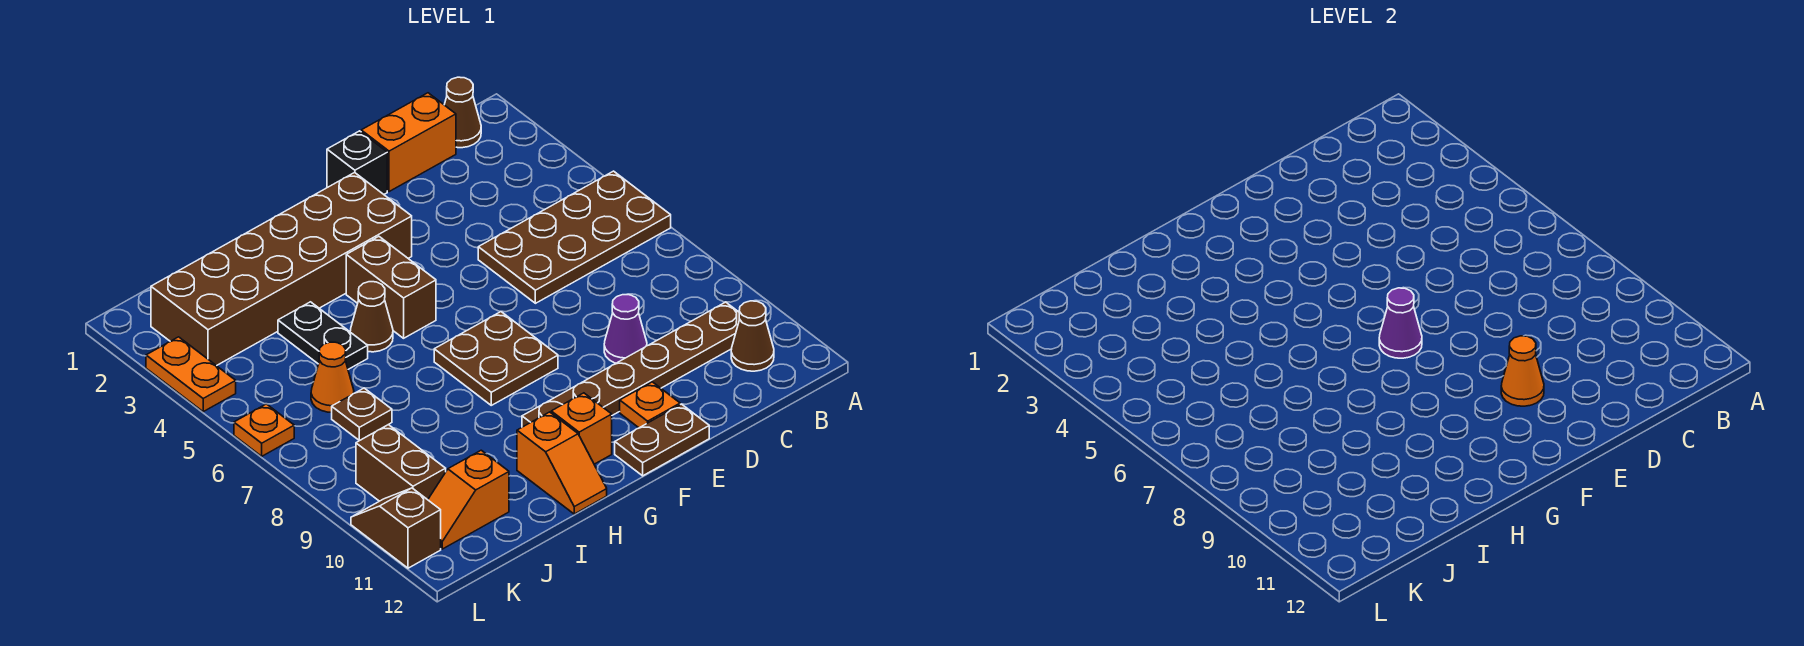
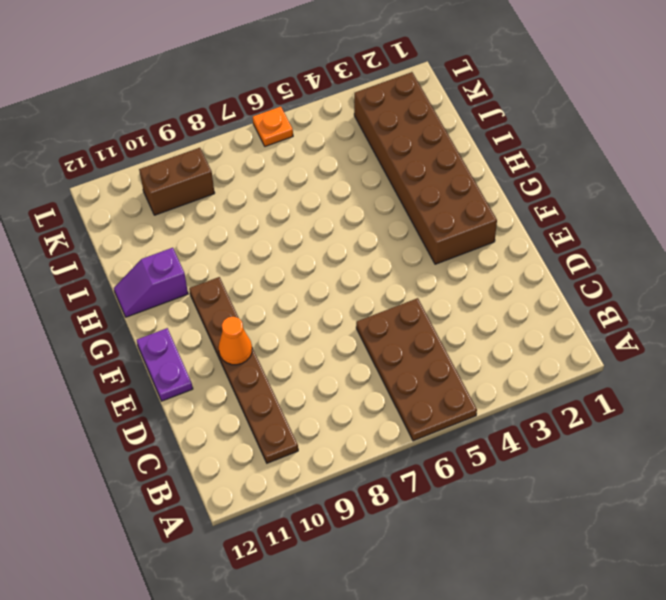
purple 1x2 plate [137,328,193,401] -> brown 1x2 plate [615,404,709,476]
purple 1x2 slope [114,248,188,317] -> orange 1x2 slope [517,412,607,514]
none -> brown 1x1 cone [444,77,481,148]
none -> brown 1x1 cone [731,301,774,371]
none -> orange 1x2 brick [361,93,456,192]

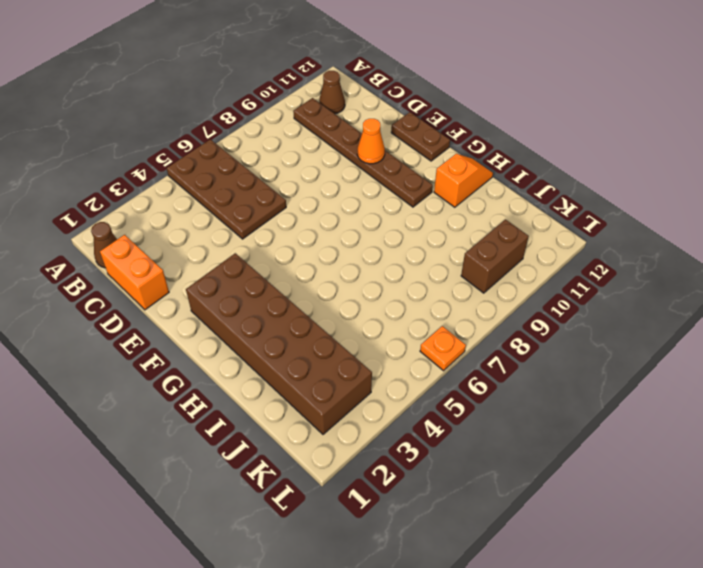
none -> purple 1x1 cone [604,295,647,363]
none -> black 1x1 brick [327,131,387,194]
none -> orange 1x1 plate [620,382,680,428]

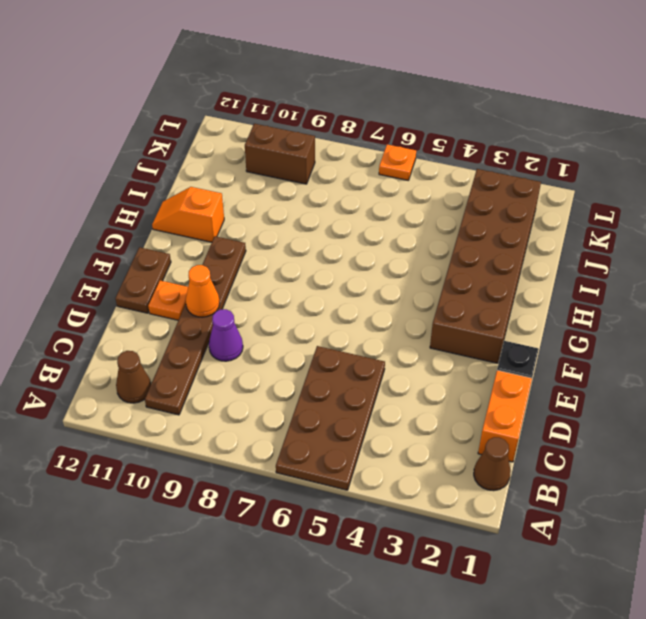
none -> brown 2x2 plate [434,312,558,405]
none -> brown 1x2 brick [346,237,436,338]
none -> orange 1x1 brick [551,393,612,464]

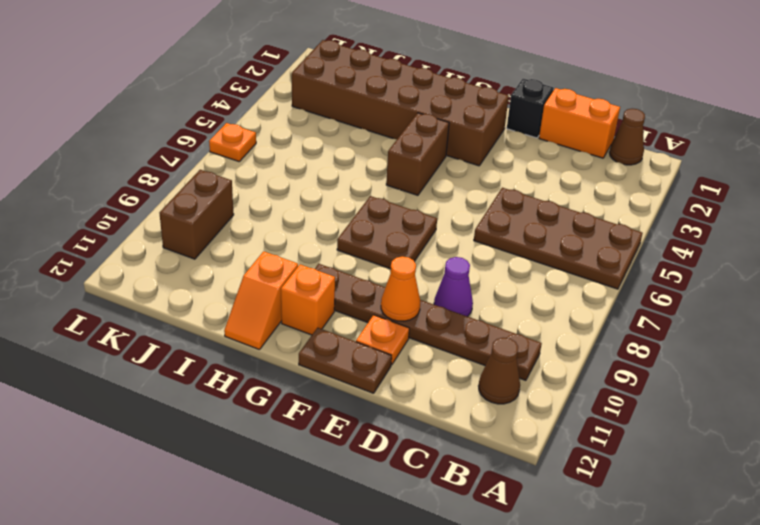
none -> brown 1x1 cone [350,282,393,352]
none -> black 1x2 plate [278,302,368,369]
none -> orange 1x1 cone [311,342,354,412]

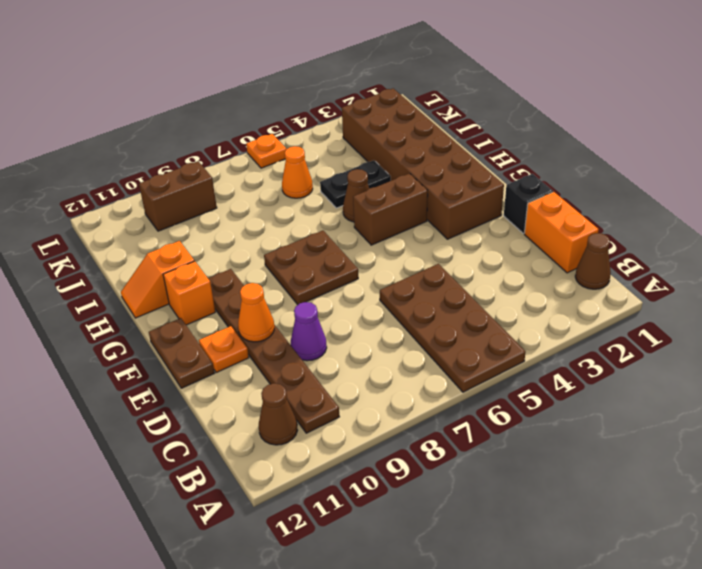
none -> brown 1x1 plate [332,388,392,441]
none -> orange 1x2 slope [428,450,509,549]
none -> orange 1x2 plate [146,337,236,412]

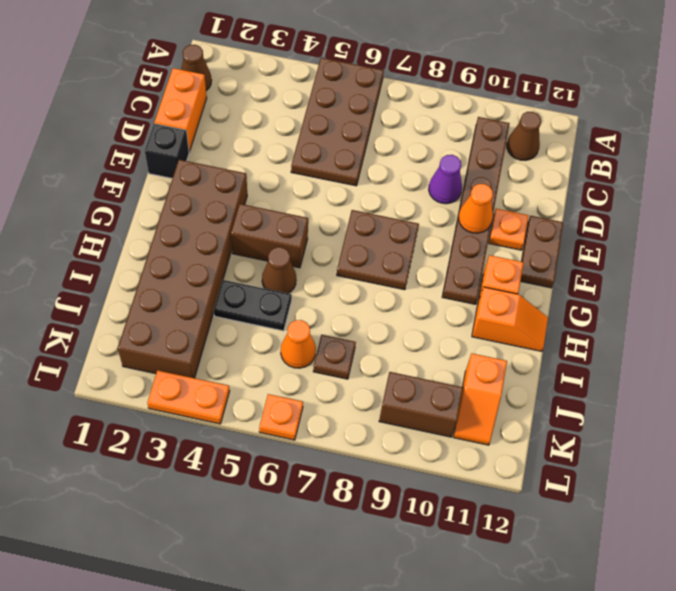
none -> brown 1x2 slope [351,488,441,568]
none -> purple 1x1 cone [1379,288,1422,358]

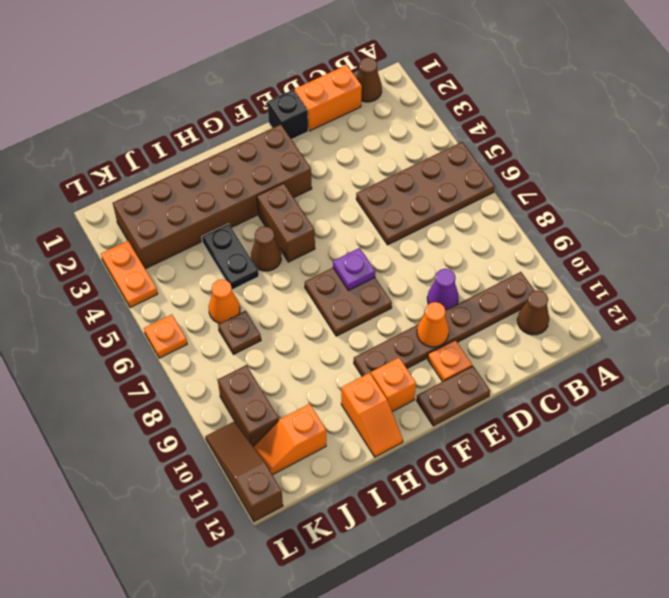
purple 1x1 plate [333,248,375,291] -> purple 1x1 cone [1379,288,1422,358]
brown 1x3 slope [205,422,283,522] -> brown 1x2 slope [351,488,441,568]

